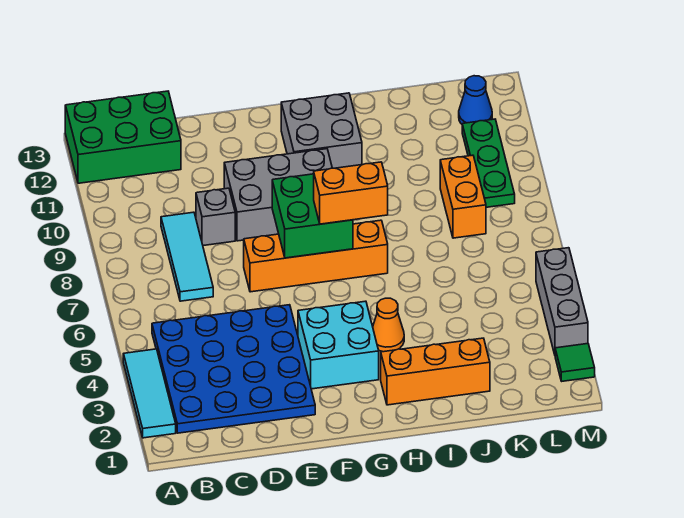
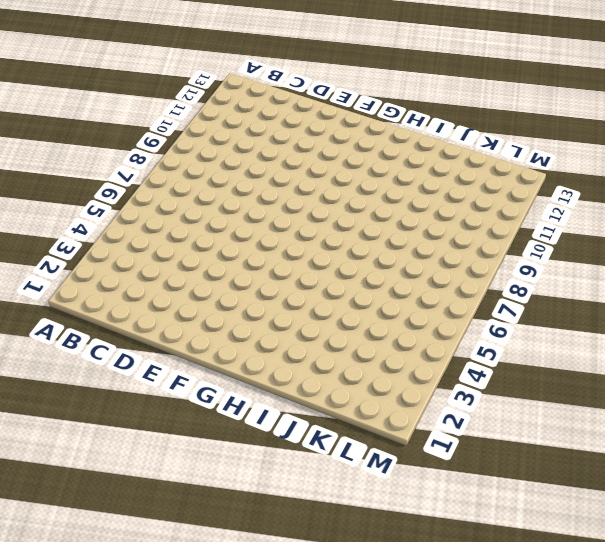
none -> cyan 1x3 tile [123,349,176,438]
none -> green 2x3 brick [65,91,181,183]
none -> blue 4x4 plate [152,305,315,433]

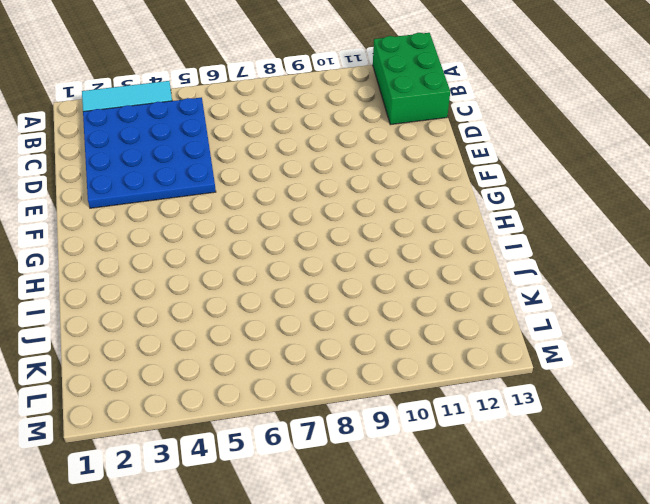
none -> cyan 1x3 tile [161,212,213,301]
none -> grey 1x1 brick [196,188,235,246]
none -> orange 1x4 brick [244,220,388,292]

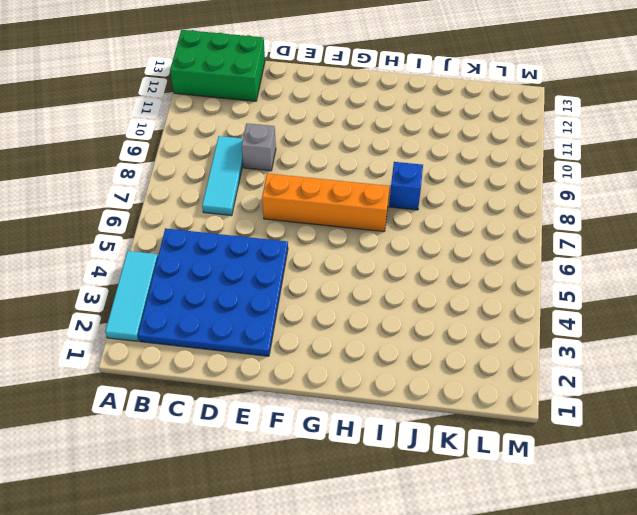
blue 1x1 brick [389,162,423,210] -> none
none -> grey 2x3 brick [224,149,332,241]
none -> cyan 2x2 brick [298,301,379,389]
none -> grey 2x2 brick [281,93,362,168]

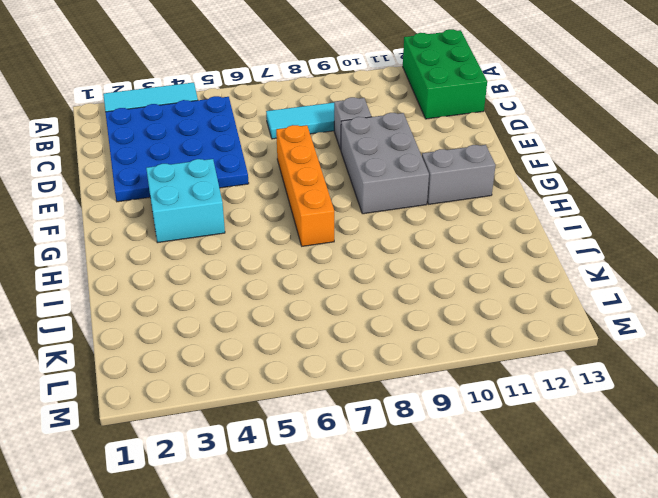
grey 1x2 brick [422,145,496,204] -> grey 2x2 brick [281,93,362,168]
none -> orange 1x3 brick [381,338,490,405]
none -> orange 1x1 cone [373,298,404,352]
none -> orange 1x2 brick [440,155,486,238]

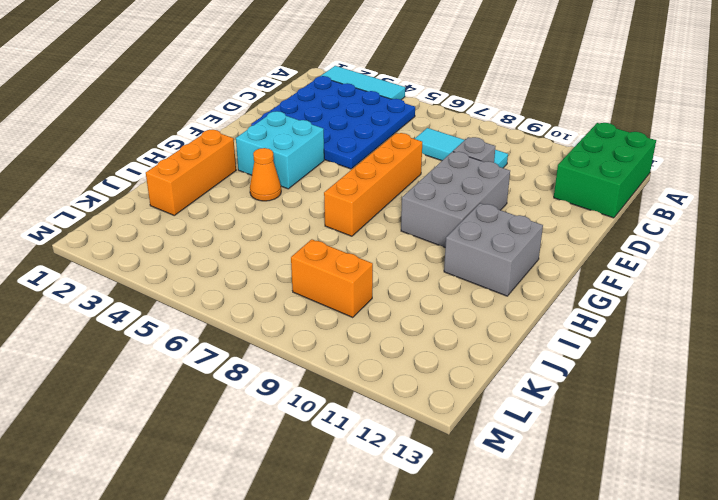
none -> green 1x3 plate [462,119,515,207]
none -> blue 1x1 cone [459,76,492,124]
none -> green 1x1 tile [555,344,595,381]

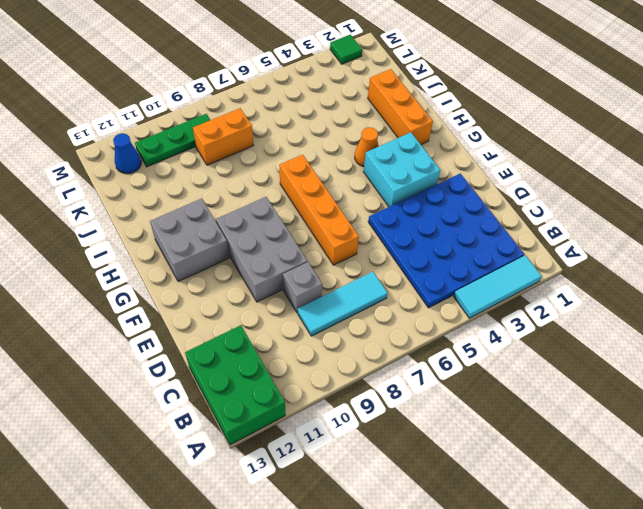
none -> grey 1x3 brick [536,248,588,354]
none -> green 2x2 brick [272,174,353,258]
none -> orange 1x2 brick [314,162,388,224]

